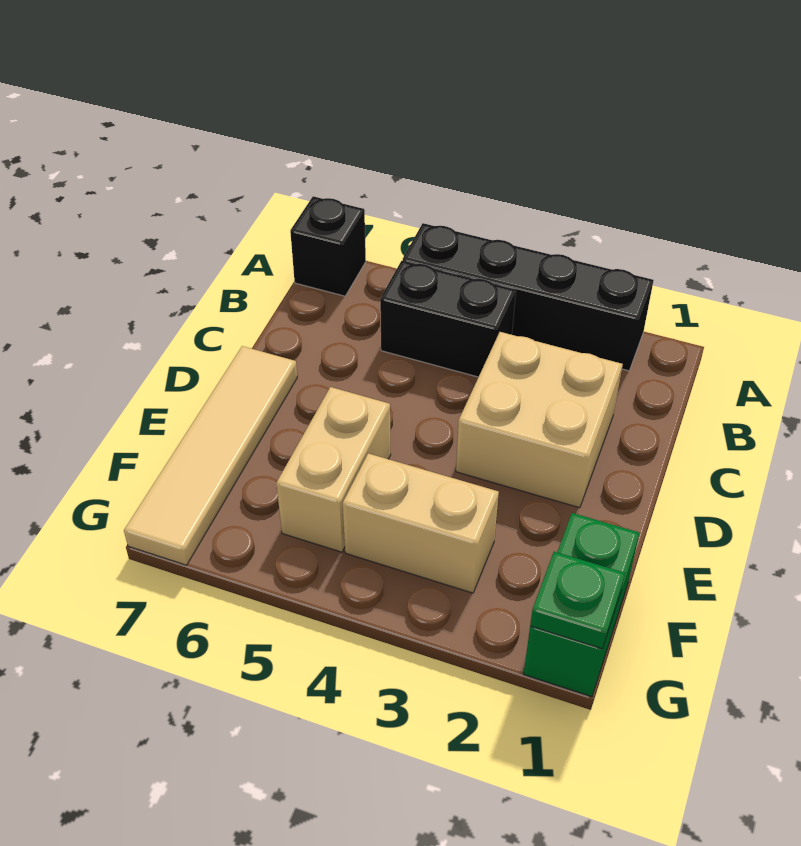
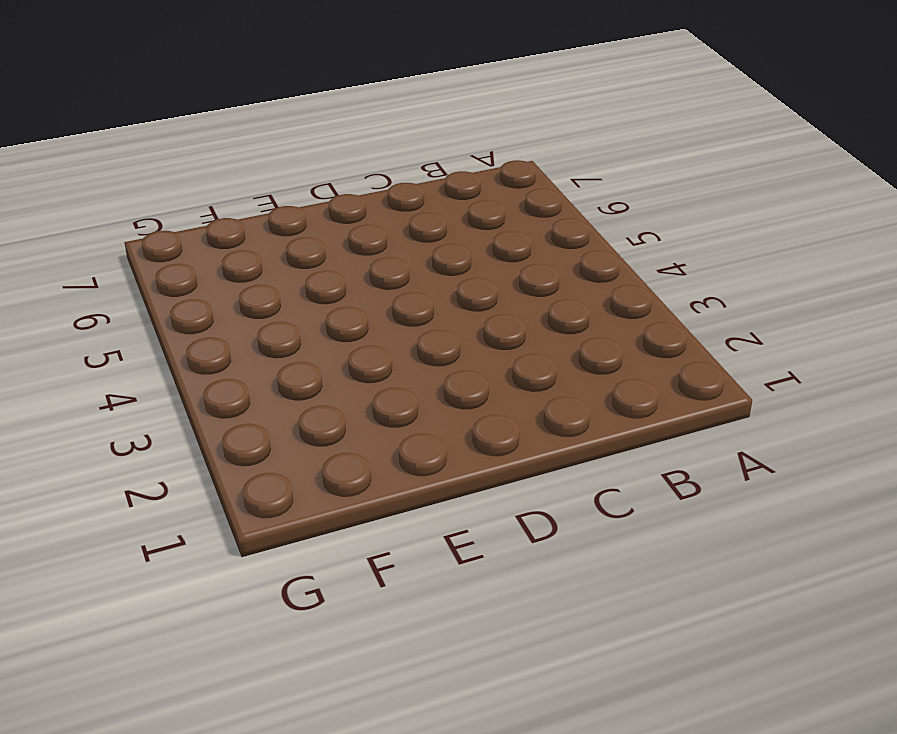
none -> black 1x4 brick [403,223,654,371]
none -> black 1x1 brick [290,196,366,296]

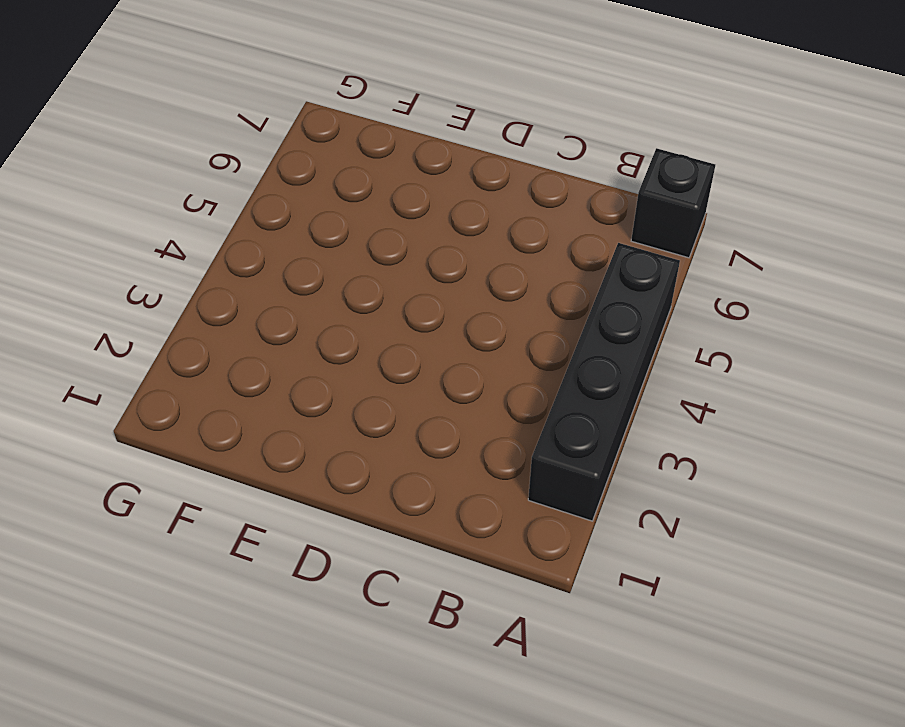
none -> black 1x2 brick [380,261,516,377]
none -> tan 2x2 brick [456,332,623,508]

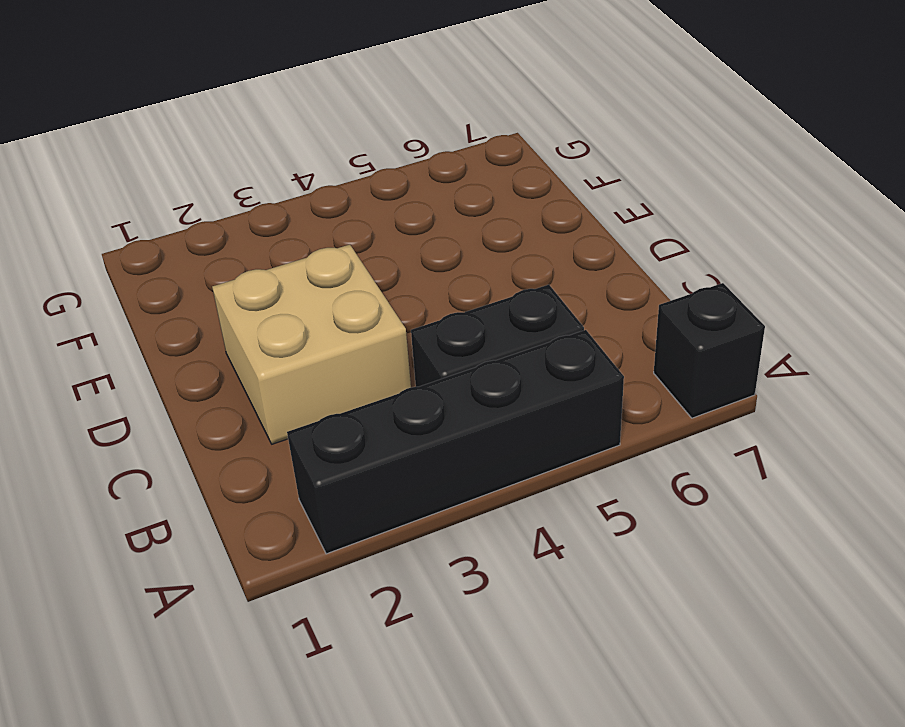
none -> tan 1x4 tile [124,346,297,565]
none -> tan 1x2 brick [276,387,391,552]

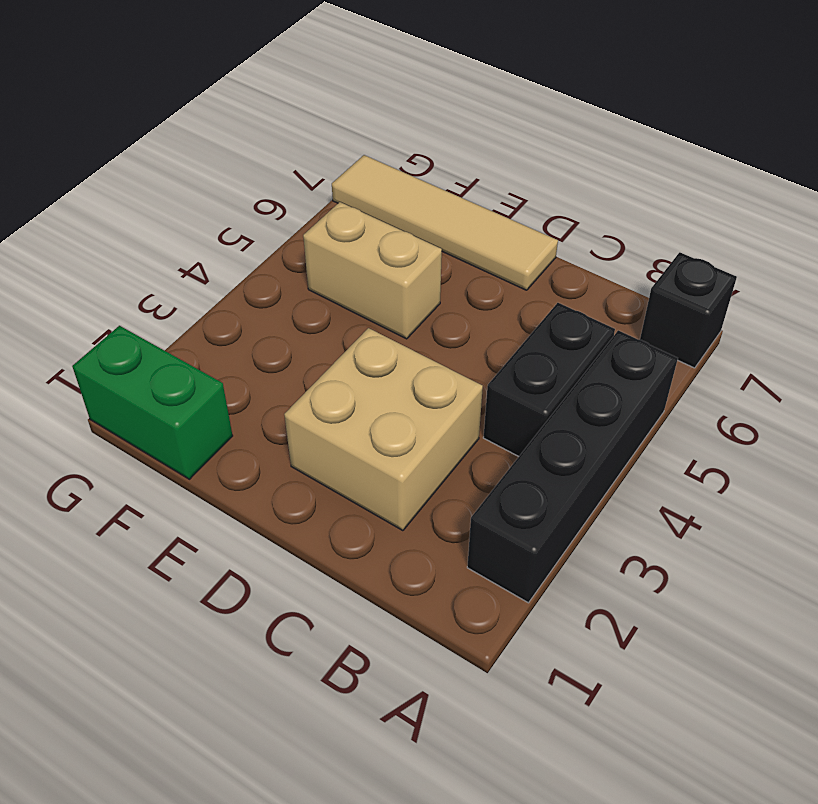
none -> tan 1x2 brick [343,453,499,593]
none -> green 1x1 plate [530,552,625,649]

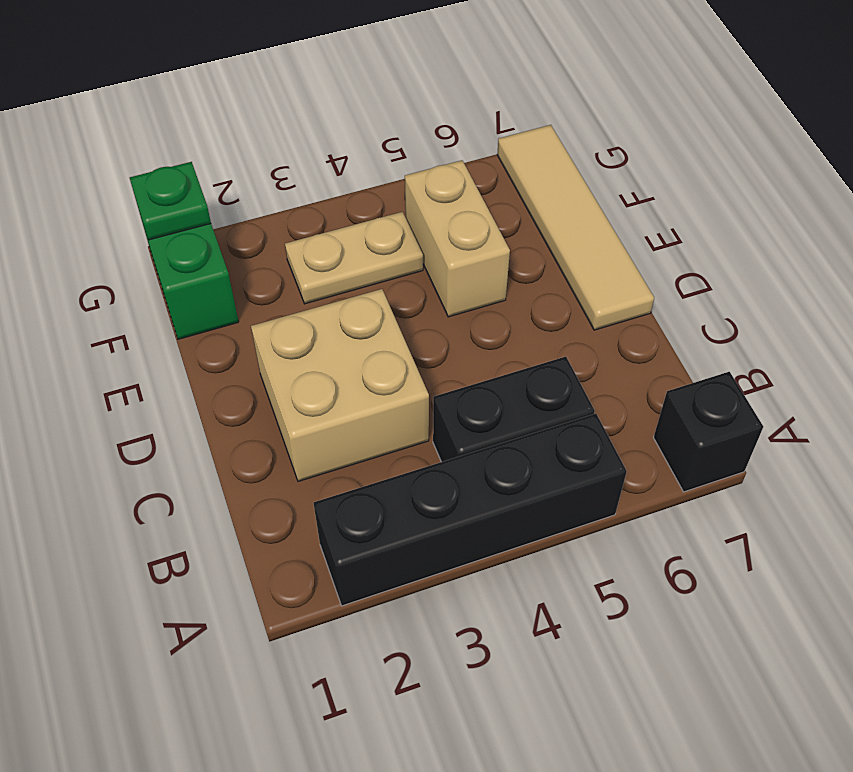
tan 1x2 plate [285,212,423,304] -> tan 1x2 brick [343,453,499,593]

